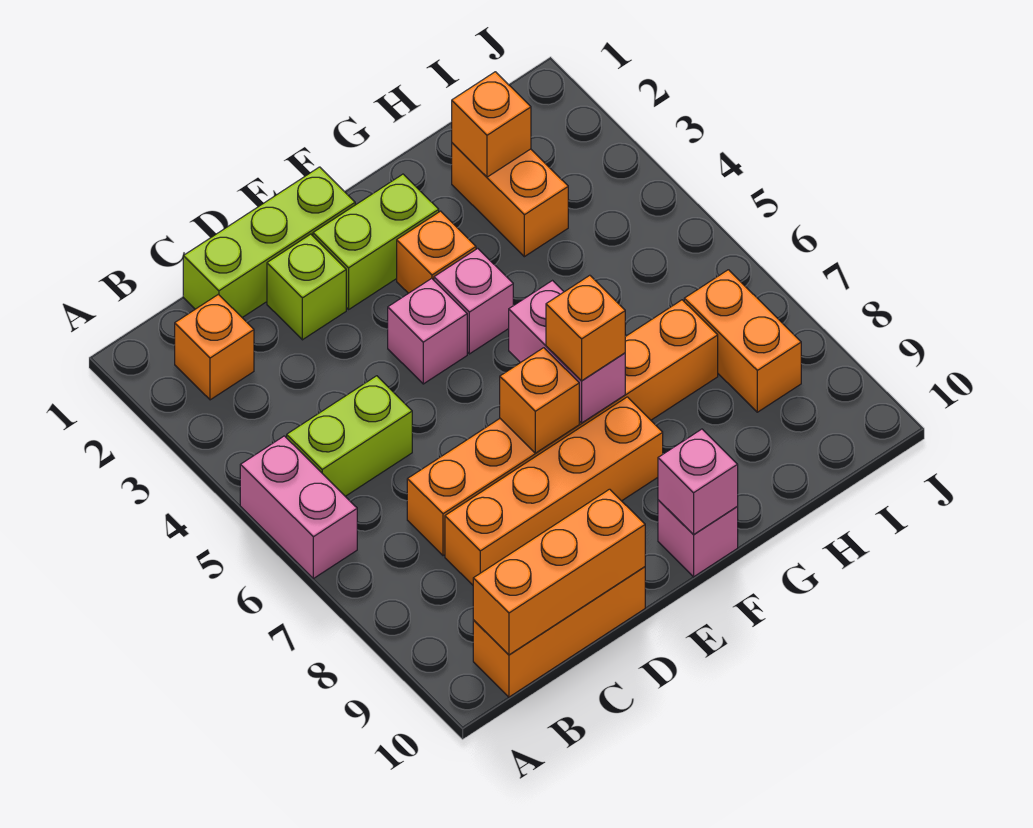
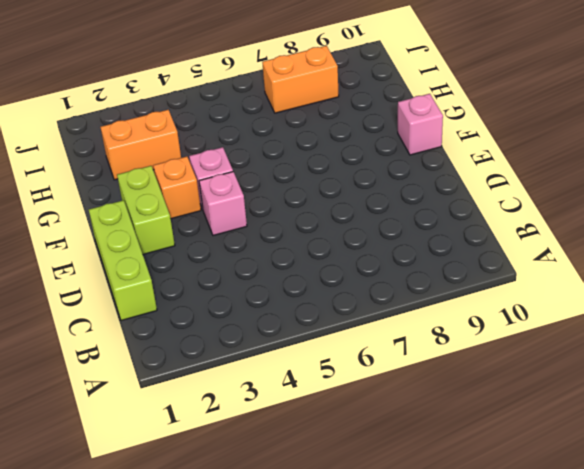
none -> pink 1x2 brick [240,436,357,578]
none -> orange 1x1 brick [175,294,254,400]
none -> lime 1x2 brick [287,376,412,496]

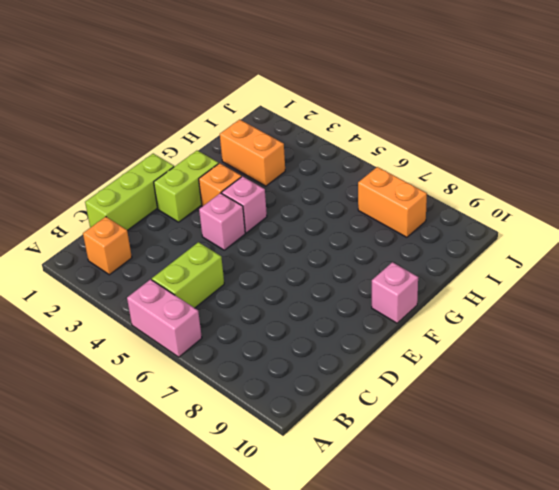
none -> orange 1x3 brick [473,567,645,697]
none -> orange 1x6 brick [407,300,718,556]
none -> orange 1x4 brick [445,397,663,585]

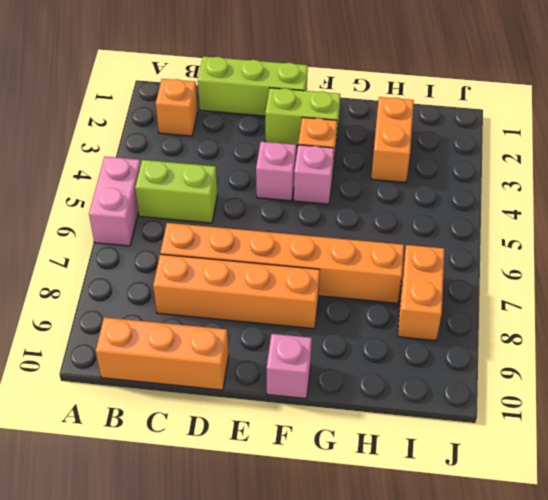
none -> lime 1x1 brick [267,234,346,340]
none -> orange 1x3 brick [473,489,645,655]
none -> orange 1x1 brick [500,348,579,453]

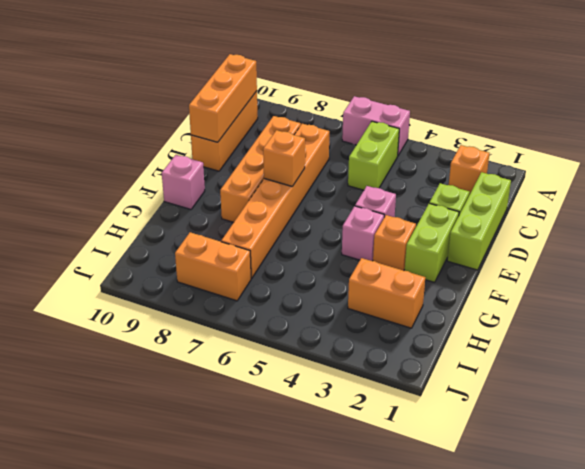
none -> pink 1x2 brick [509,281,625,423]
none -> pink 1x1 brick [658,429,738,535]
none -> orange 1x1 brick [452,72,531,177]

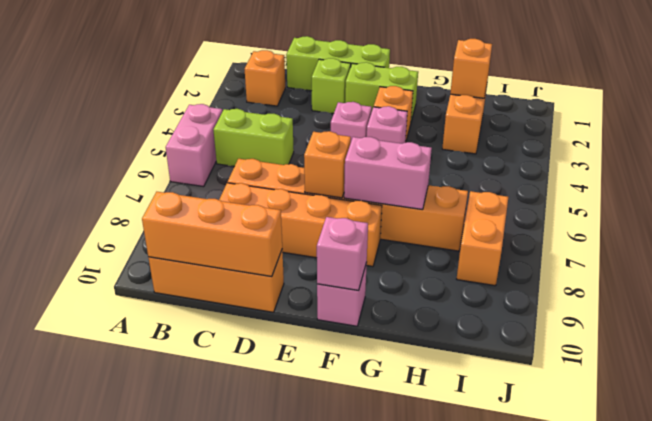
pink 1x2 brick [344,137,432,210] -> pink 1x2 brick turned to [509,281,625,423]
none -> orange 1x1 brick [546,275,625,381]

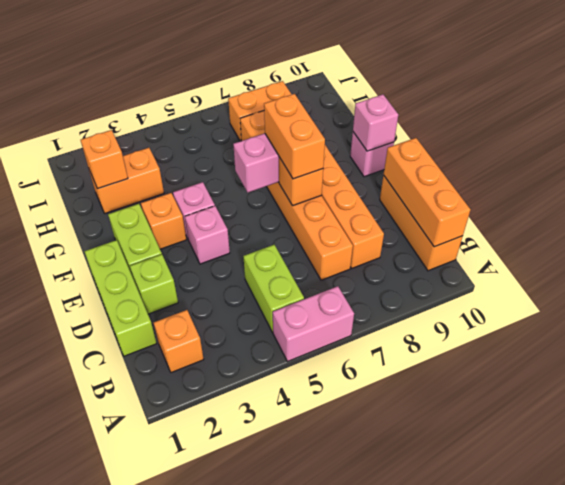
orange 1x2 brick [264,94,325,179] -> orange 1x1 brick [546,275,625,381]

